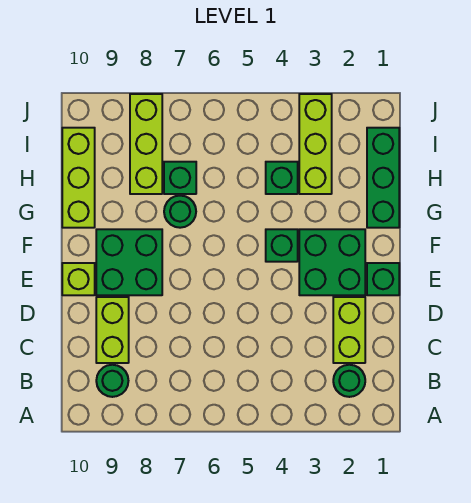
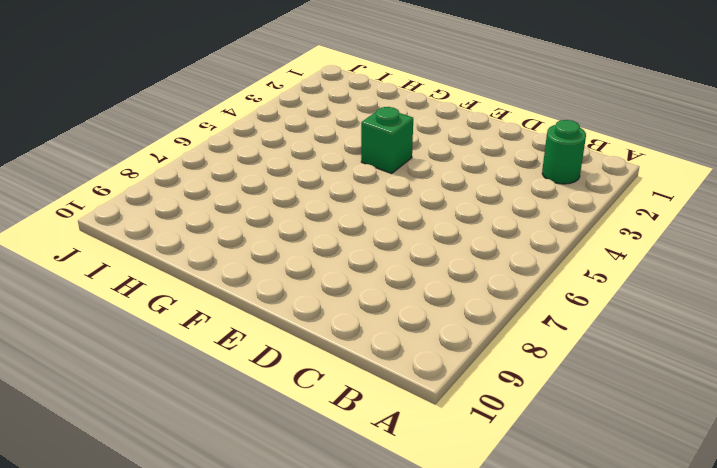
none -> green 1x1 round brick [96,365,128,397]
none -> lime 1x2 brick [333,297,365,363]
none -> lime 1x2 brick [96,297,129,363]

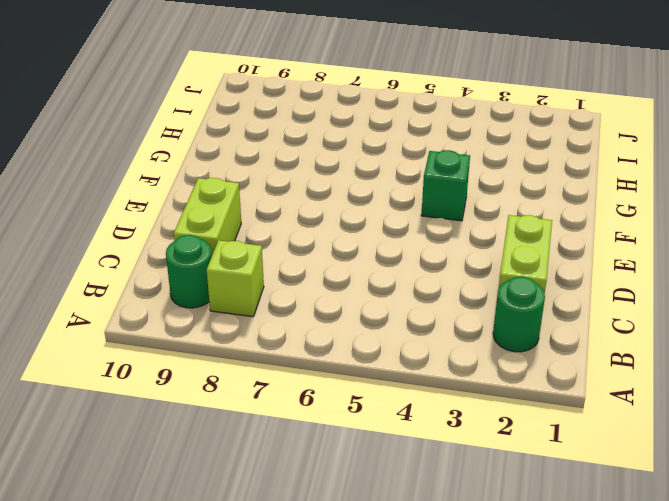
lime 1x1 brick [207,240,264,317] -> lime 1x1 brick moved to [62,263,95,295]
none -> green 1x1 brick [367,263,399,295]
none -> green 2x2 brick [299,229,365,295]
none -> green 2x2 brick [96,229,162,295]

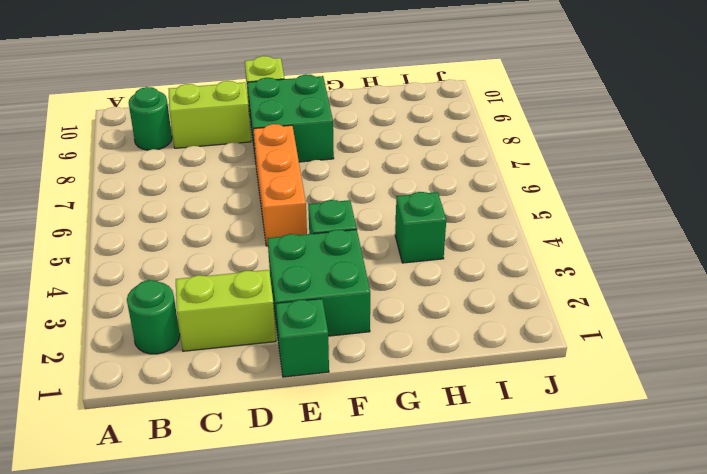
orange 1x3 brick [253,124,307,246] -> none
none -> green 1x3 brick [367,128,399,228]
none -> green 1x1 round brick [164,196,196,228]
none -> lime 1x3 brick [62,128,95,228]

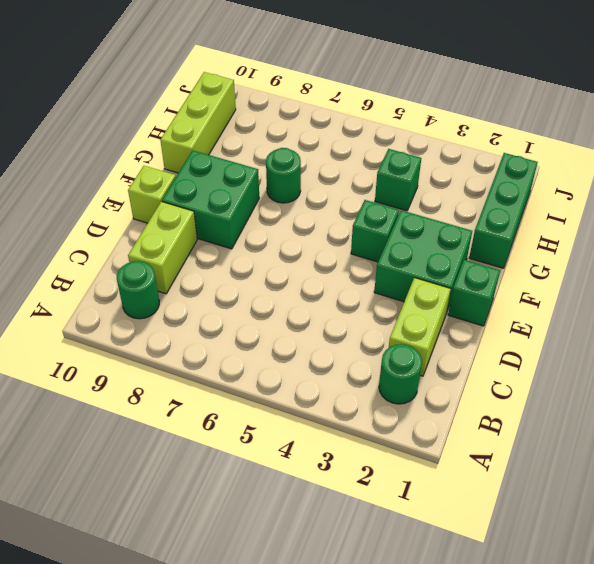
none -> lime 1x3 brick [299,94,332,194]
none -> green 1x1 brick [164,162,196,194]
none -> lime 1x3 brick [130,94,162,194]

